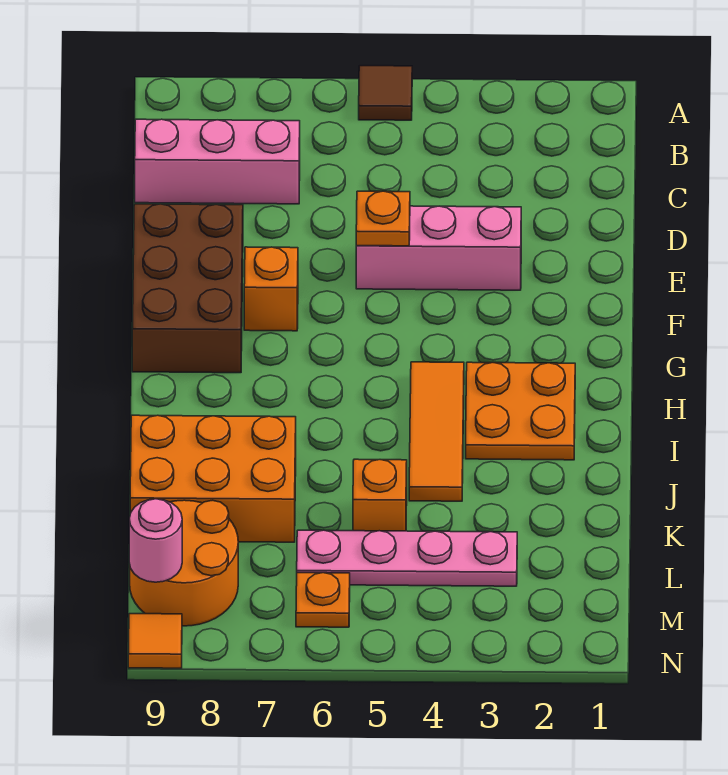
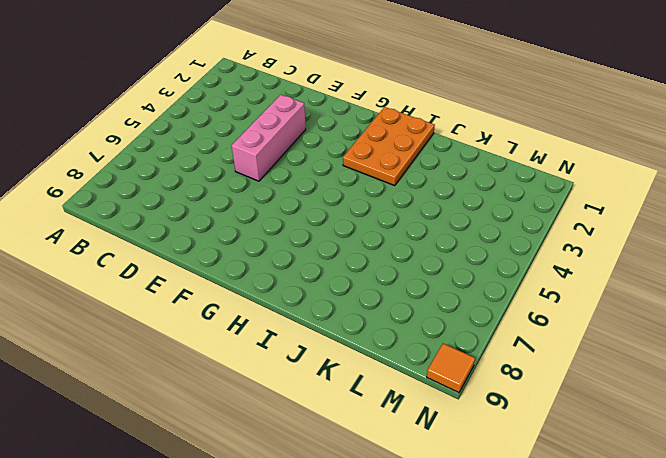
orange 2x3 plate [343,107,435,186] -> orange 2x2 plate [466,362,575,460]
none -> brown 1x1 tile [359,66,412,120]
none -> pink 1x3 brick [135,119,300,204]
none -> brown 2x3 brick [132,204,243,373]

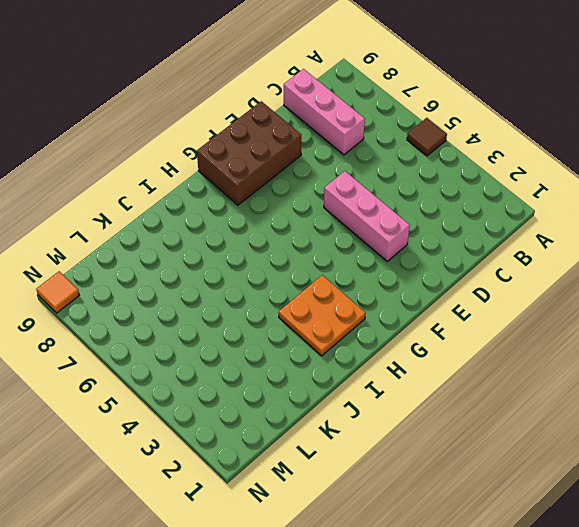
none -> orange 1x1 brick [244,247,298,331]
none -> orange 1x3 tile [409,362,464,501]
none -> orange 2x3 brick [130,415,296,542]

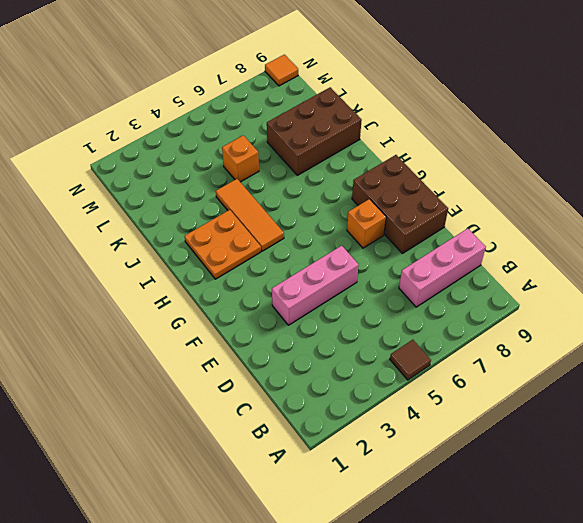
brown 2x3 brick [267,87,362,175] -> orange 2x3 brick [130,415,296,542]
none -> pink 1x4 plate [297,530,517,586]
none -> orange 2x2 round brick [130,500,238,626]
none -> orange 1x1 plate [296,573,350,627]

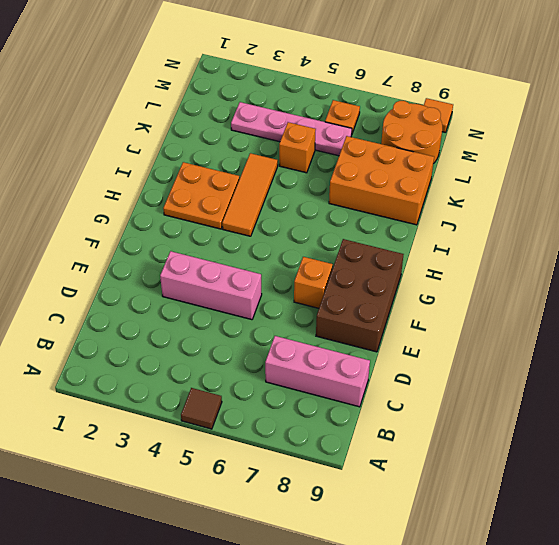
none -> orange 1x1 plate [356,191,410,246]
none -> pink 1x1 round brick [129,499,182,582]

